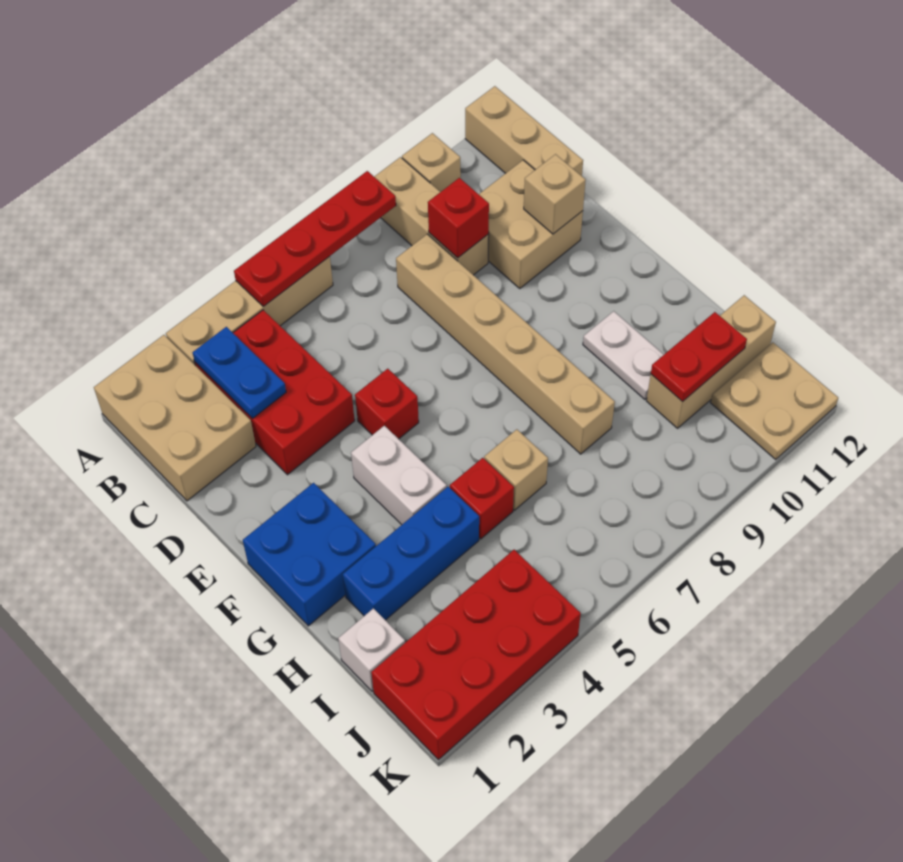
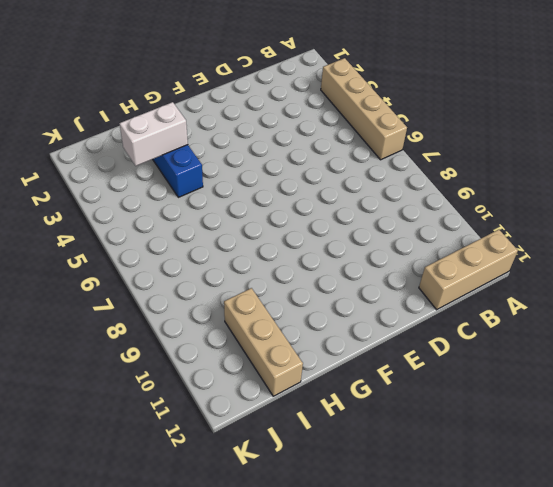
white 1x2 brick [119,102,188,166] -> white 1x2 brick moved to [351,426,447,525]
none -> tan 2x3 brick [94,335,256,501]
none -> tan 1x3 brick [374,157,489,275]
none -> tan 1x1 brick [402,133,461,192]

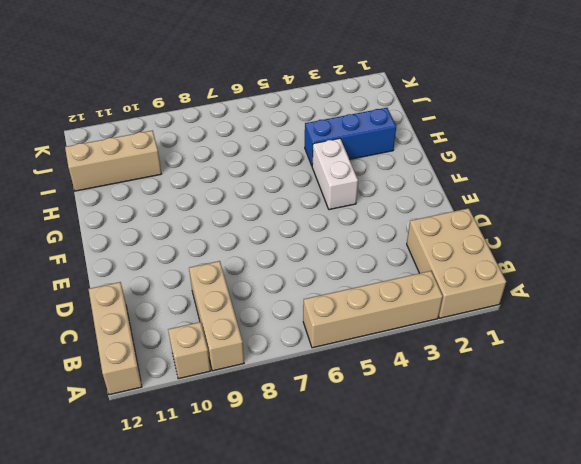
none -> red 2x3 brick [195,310,355,475]
none -> tan 1x6 brick [396,234,615,454]
none -> tan 2x2 brick [479,160,583,288]

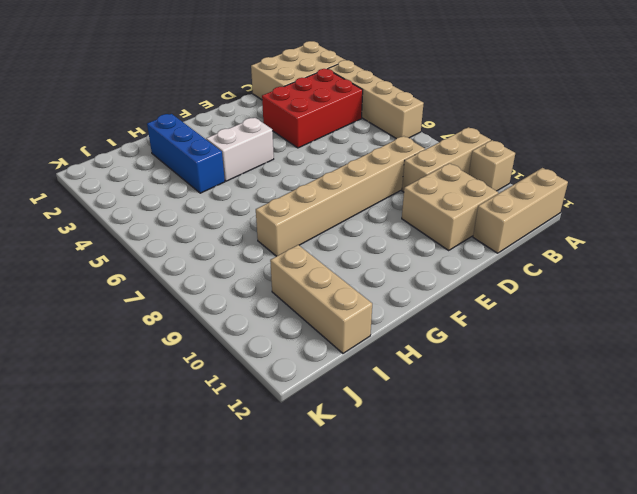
none -> red 1x1 brick [355,369,419,439]
none -> blue 2x2 brick [243,483,376,626]
none -> white 1x2 plate [583,311,664,399]

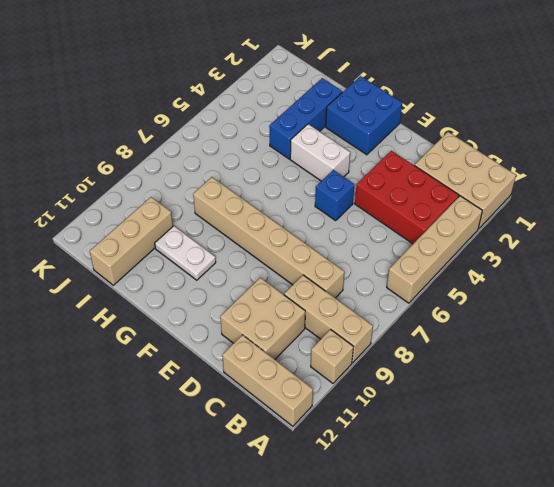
blue 1x1 brick [315,170,354,220] -> red 1x1 brick [355,369,419,439]
none -> red 1x1 brick [450,458,514,539]
none -> tan 1x1 brick [484,429,548,510]
none -> white 1x1 brick [338,608,405,691]

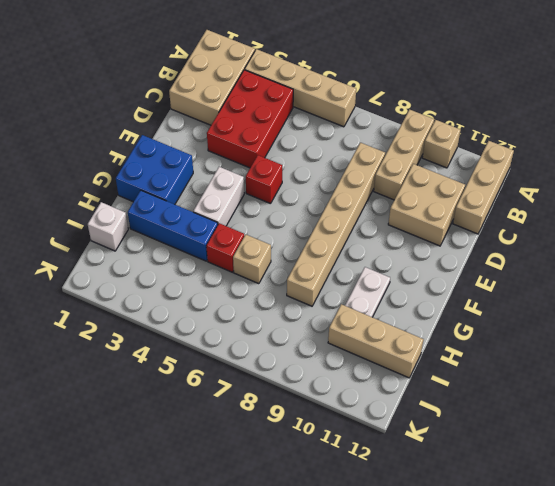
none -> red 2x4 brick [371,550,581,760]
none -> tan 2x2 plate [711,342,838,459]
none -> red 1x4 plate [234,171,396,307]

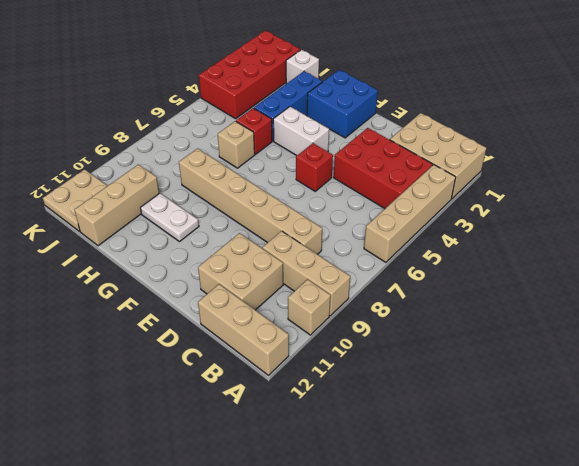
none -> red 1x4 plate [234,171,396,307]
none -> blue 1x2 plate [193,327,286,418]
none -> red 1x1 brick [428,178,489,258]

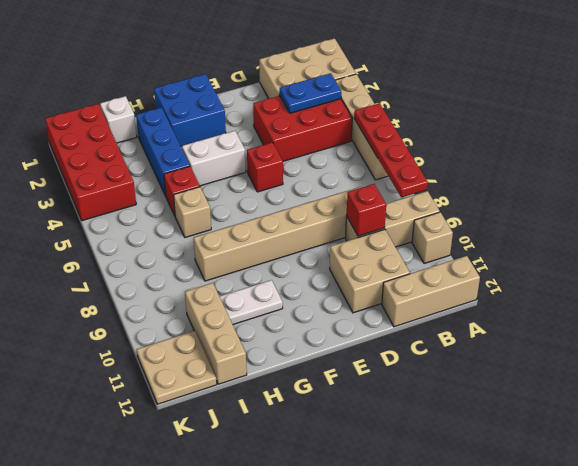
none -> tan 1x1 brick [524,154,586,234]
none -> red 1x2 plate [651,312,747,402]

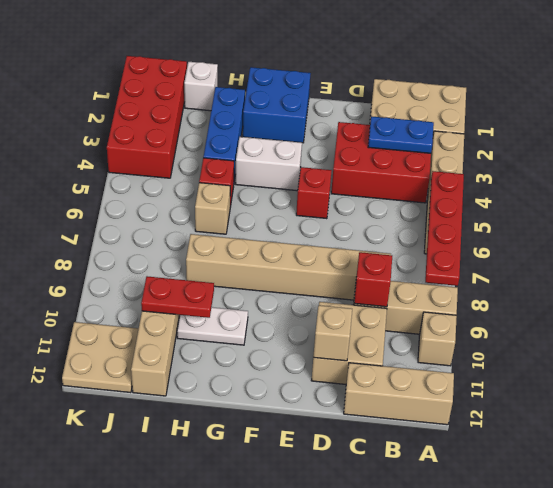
red 1x2 plate [141,276,214,318] -> red 1x2 plate turned to [651,312,747,402]

